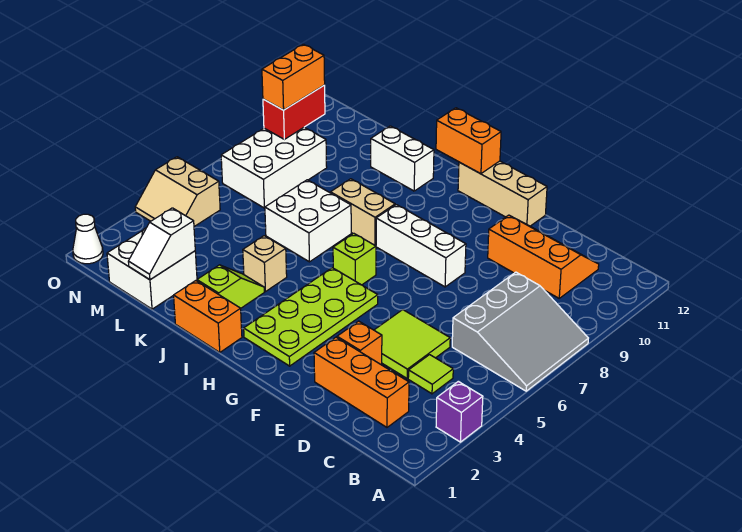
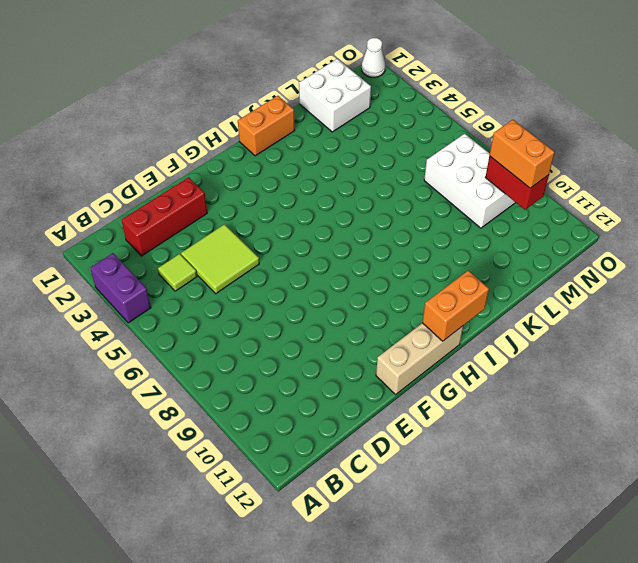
purple 1x2 brick [90,253,151,323] -> purple 1x1 brick [436,381,483,442]
red 1x3 brick [121,177,207,256] -> orange 1x3 brick [314,337,409,427]
none -> grey 3x3 slope [452,272,588,391]
none -> orange 2x3 slope [488,215,599,298]
none -> orange 1x1 brick [337,321,382,365]

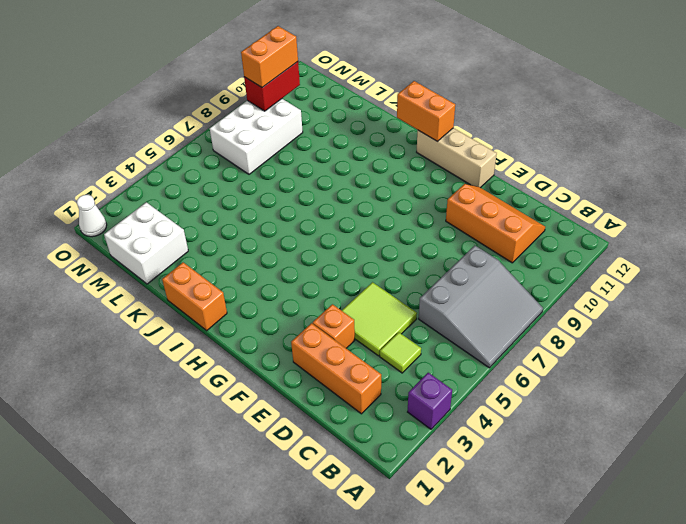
none -> white 1x3 brick [376,205,466,287]
none -> lime 2x4 plate [244,268,378,366]
none -> lime 1x1 brick [333,233,376,285]

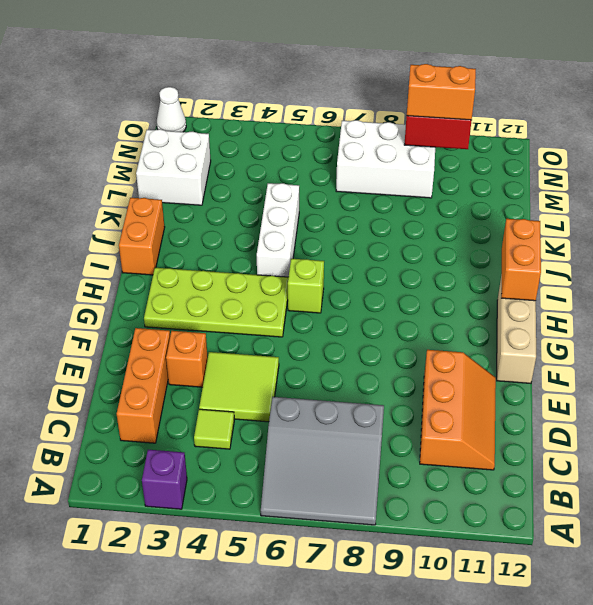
white 1x3 brick [257,183,299,277] -> white 1x3 brick moved to [376,205,466,287]
none -> tan 1x2 brick [331,179,395,246]
none -> lime 1x2 slope [197,265,264,308]
none -> tan 1x1 brick [243,236,287,292]

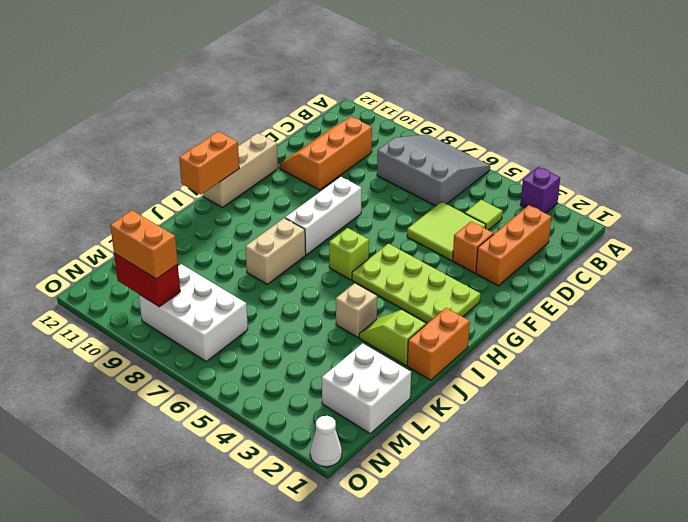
none -> white 2x2 brick [265,180,351,262]
none -> white 1x2 brick [371,126,434,191]
none -> tan 2x2 slope [135,157,220,226]

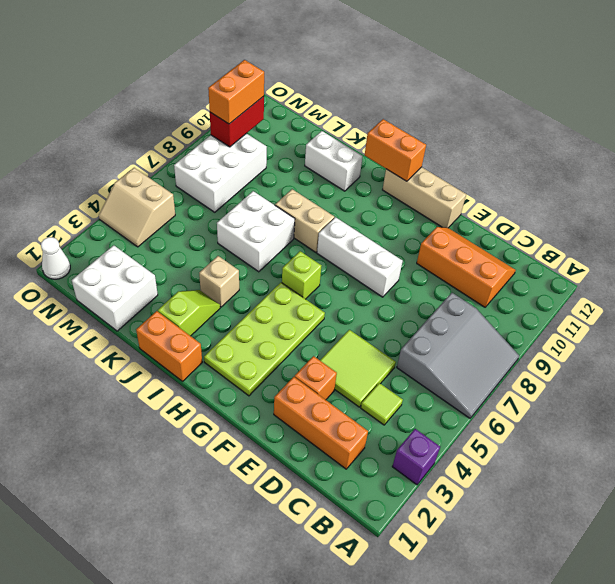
none -> white 1x2 slope [128,208,195,280]

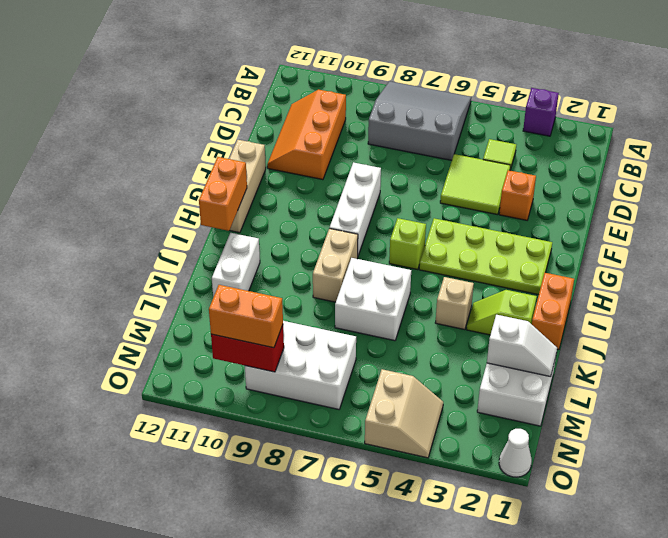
none -> orange 1x3 brick [314,337,409,427]

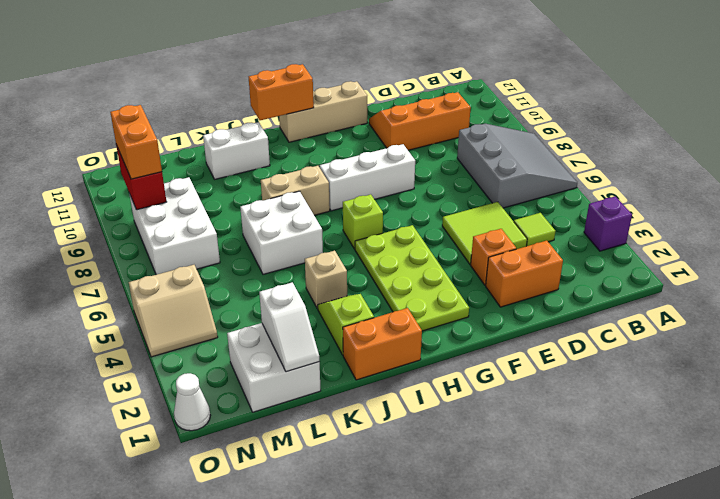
orange 1x2 brick [486,241,563,307] -> orange 1x3 brick [314,337,409,427]

